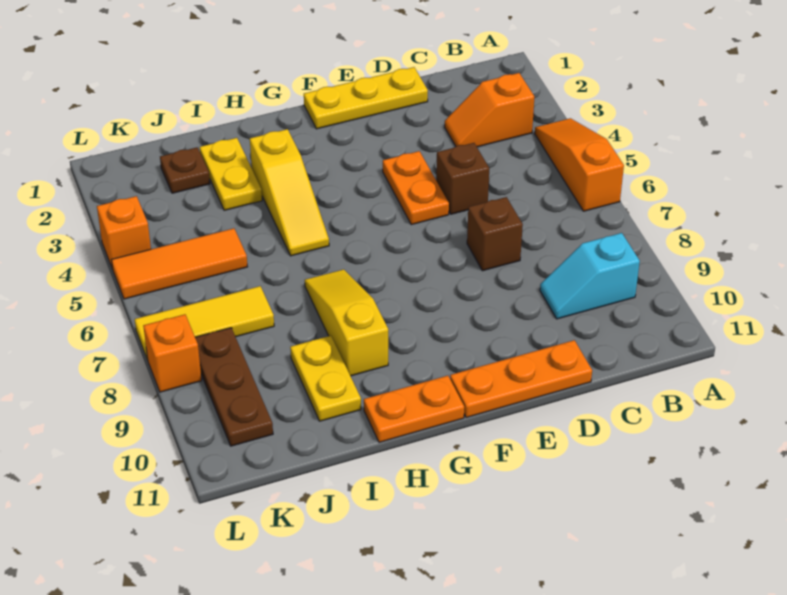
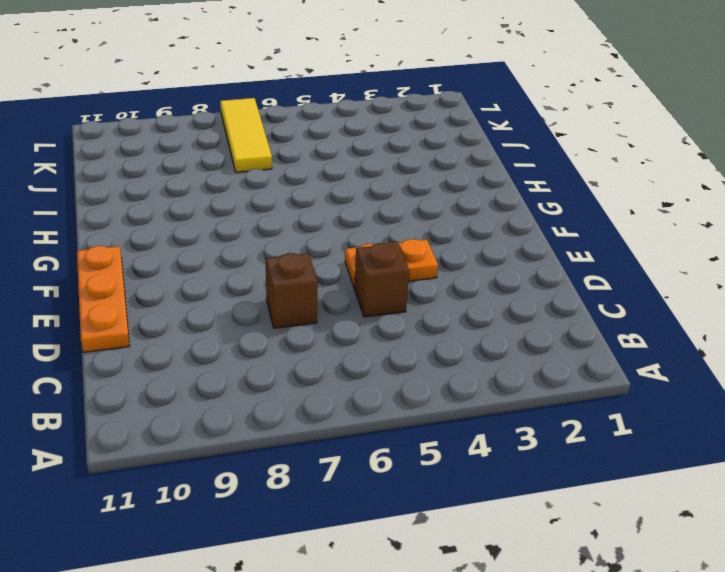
none -> orange 1x3 slope [535,118,624,211]
none -> orange 1x2 slope [445,73,534,147]
none -> cyan 1x2 slope [540,233,640,319]

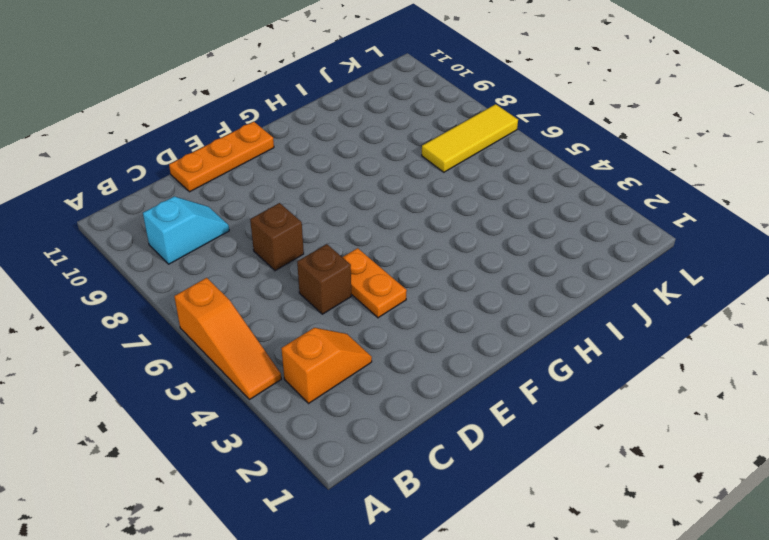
none -> yellow 1x3 plate [304,67,428,129]
none -> orange 1x2 plate [364,376,464,442]
none -> yellow 1x3 slope [250,129,329,256]

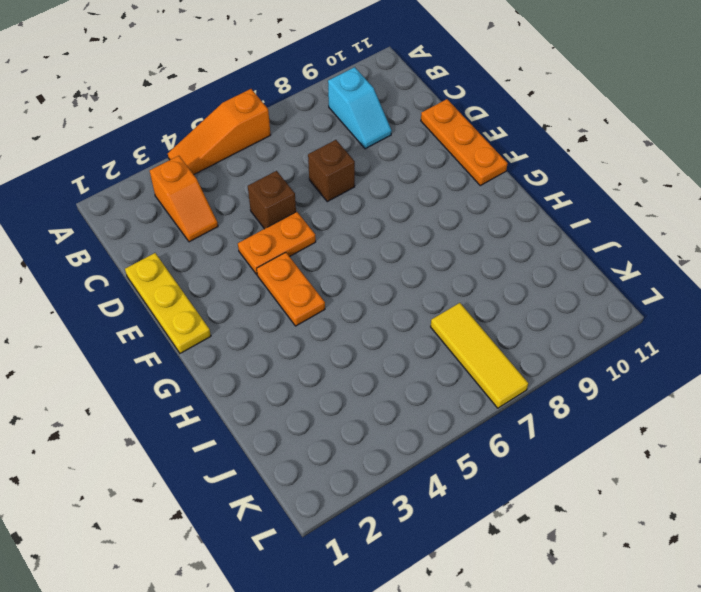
orange 1x2 plate [257,252,325,326] -> orange 1x2 plate moved to [364,376,464,442]
none -> yellow 1x3 slope [250,129,329,256]
none -> yellow 1x3 slope [305,269,388,376]
none -> yellow 1x2 plate [200,138,262,210]

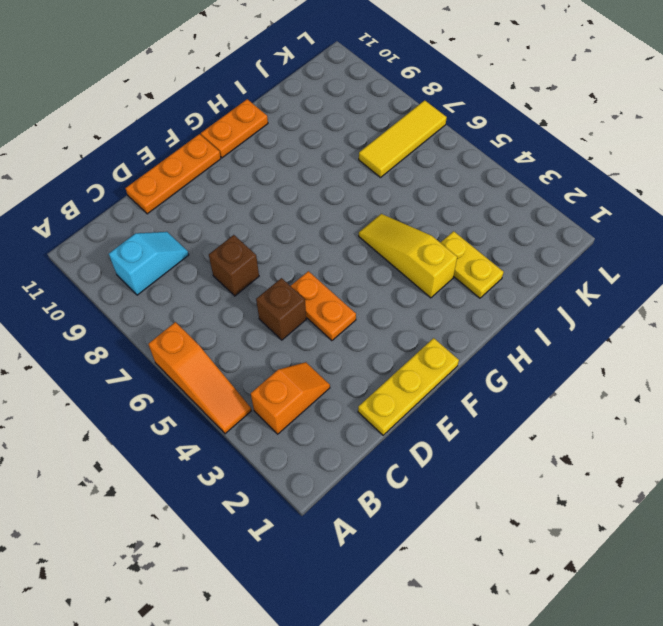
none -> yellow 1x3 slope [305,269,388,376]
none -> yellow 1x2 plate [290,336,361,421]
none -> brown 1x1 plate [160,147,210,193]

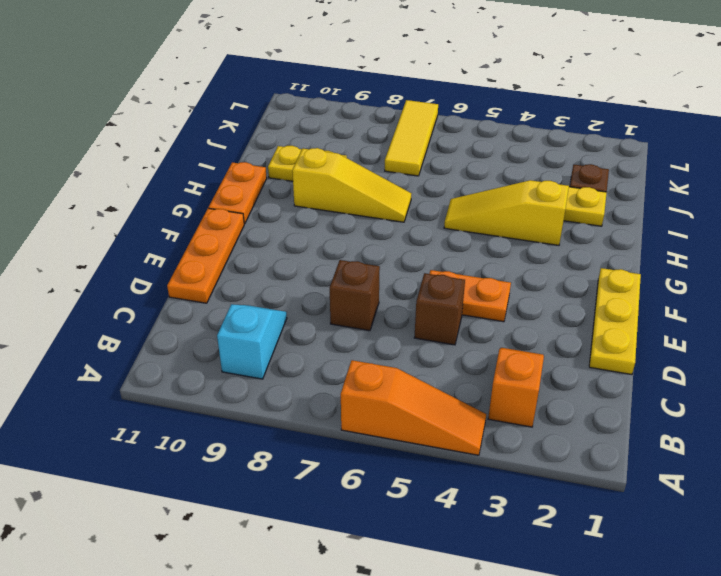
none -> orange 1x3 tile [112,228,247,299]
none -> brown 1x3 plate [195,328,273,446]
none -> orange 1x1 brick [97,196,151,269]

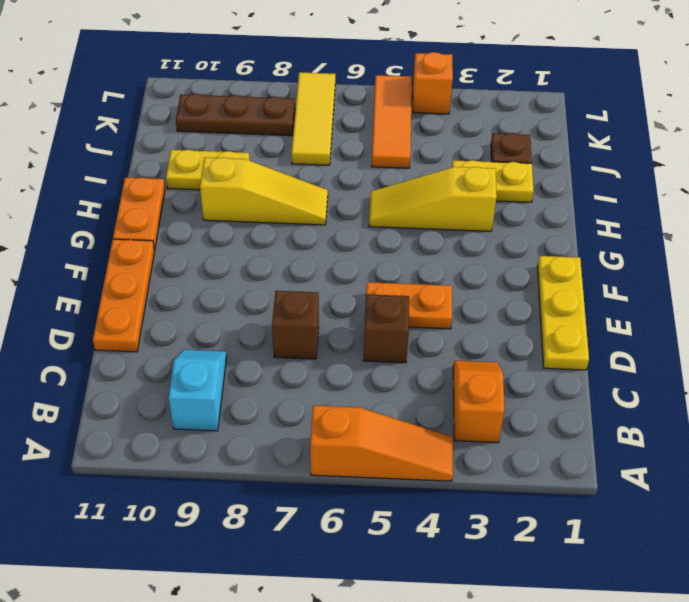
none -> orange 1x1 brick [143,314,202,392]

